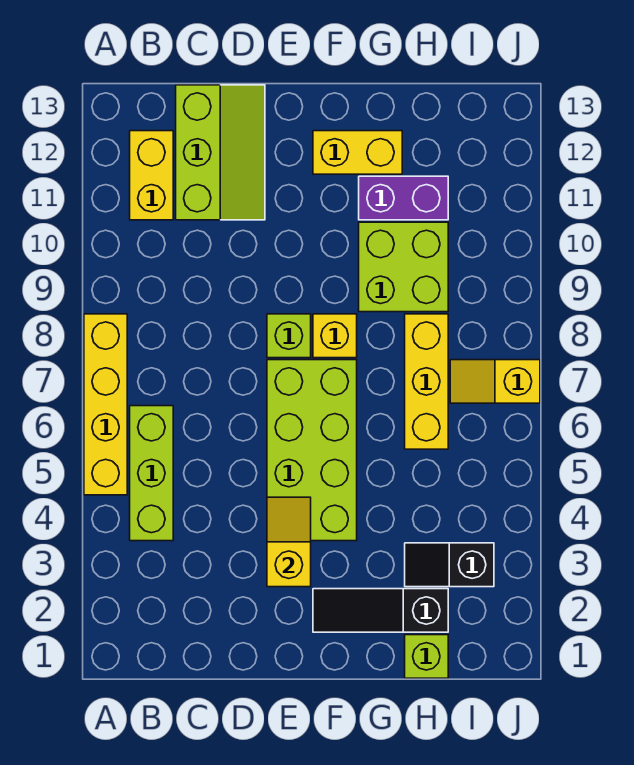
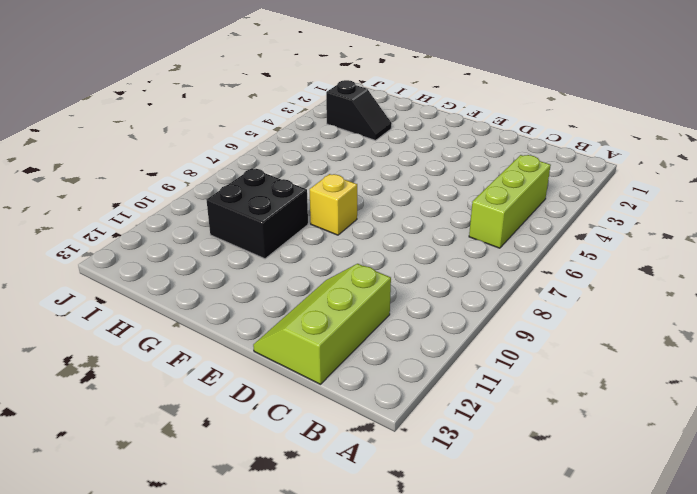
black 2x2 brick [207,168,308,259] -> lime 2x2 brick [359,222,448,312]
none -> yellow 1x4 brick [84,314,127,495]
none -> yellow 1x2 brick [130,131,173,220]
none -> lime 2x4 brick [267,360,357,541]

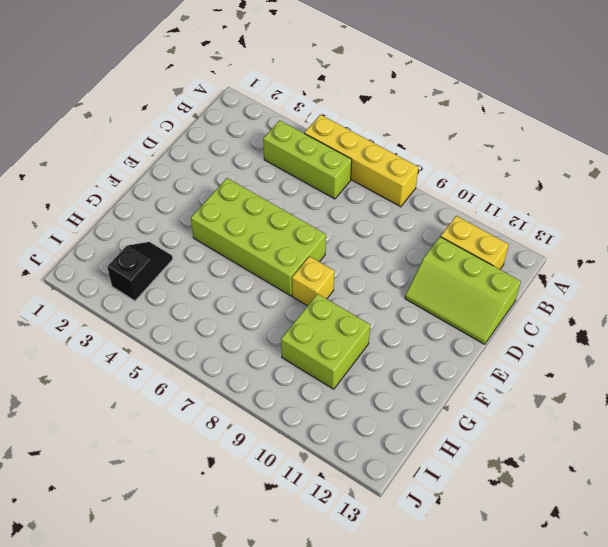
none -> lime 1x1 brick [267,314,311,358]
none -> black 1x3 slope [313,589,448,632]
none -> yellow 1x2 brick [313,131,402,174]

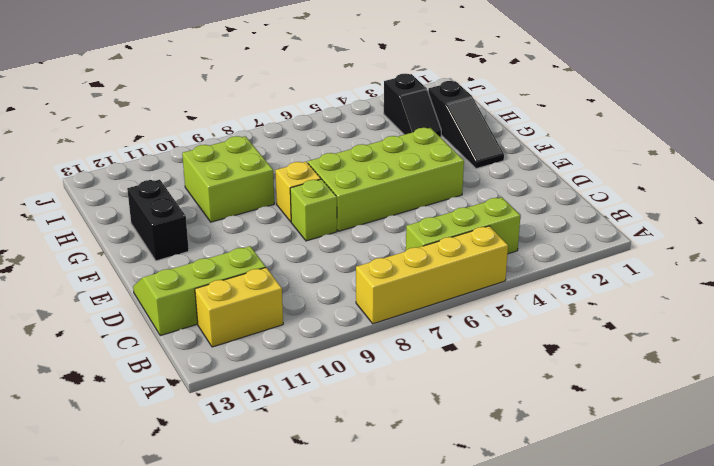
black 1x2 brick [127,180,189,261] -> yellow 1x2 brick [313,131,402,174]
none -> purple 1x2 brick [359,176,448,220]
none -> lime 1x1 brick [405,635,448,678]
none -> yellow 1x3 brick [405,314,448,449]

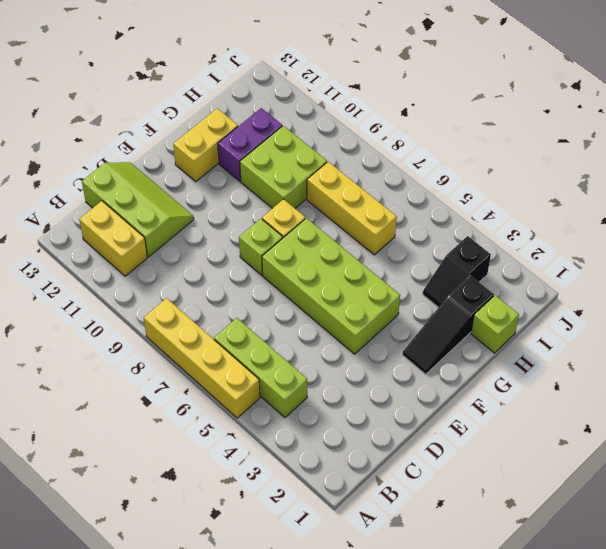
none -> yellow 1x2 slope [450,360,540,403]
none -> yellow 1x2 slope [267,497,311,587]

